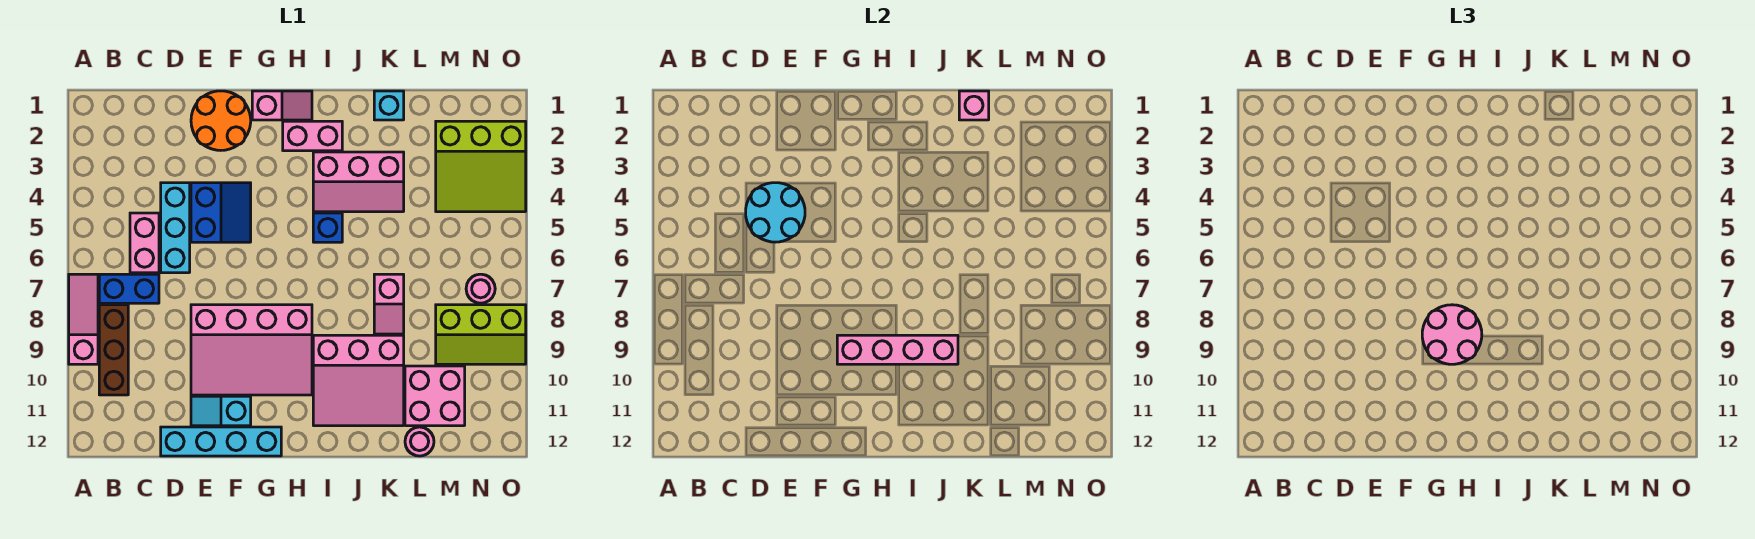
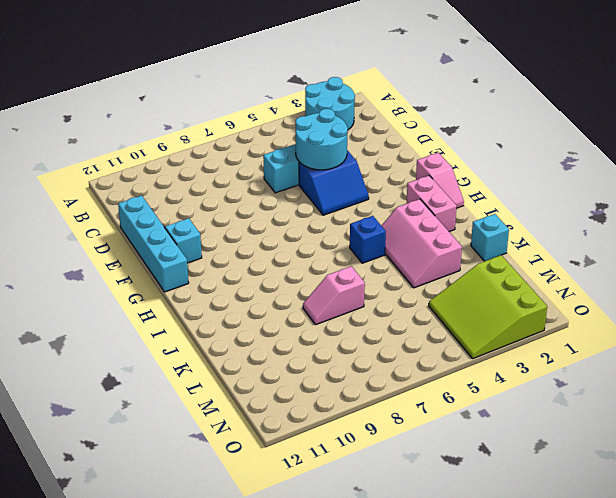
cyan 2x2 round brick [305,77,355,130] -> none
none -> pink 1x3 slope [69,274,98,364]
none -> blue 1x2 brick [99,274,159,303]
none -> brown 1x3 brick [99,305,128,395]

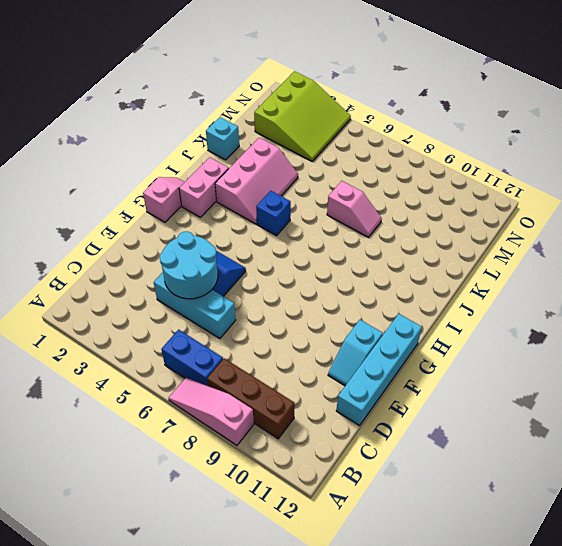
blue 1x2 brick [161,330,223,386] -> blue 1x2 brick turned to [99,274,159,303]
none -> pink 1x2 brick [130,213,159,273]
none -> orange 2x2 round brick [191,91,251,150]
none -> pink 3x4 slope [191,305,312,395]

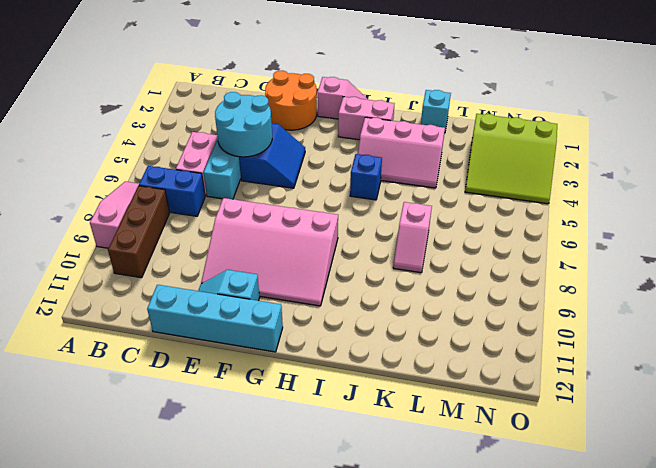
none -> pink 3x3 slope [313,335,404,426]
none -> pink 2x2 brick [405,366,465,426]
none -> pink 1x1 round brick [405,427,434,456]

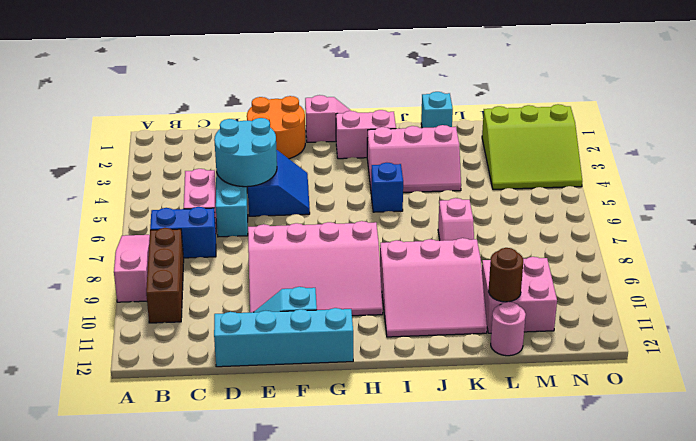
brown 1x1 round brick [488,248,523,302] -> none
none -> lime 2x3 slope [436,305,526,364]
none -> pink 1x1 round brick [466,274,495,303]
none -> pink 1x4 brick [837,335,958,364]

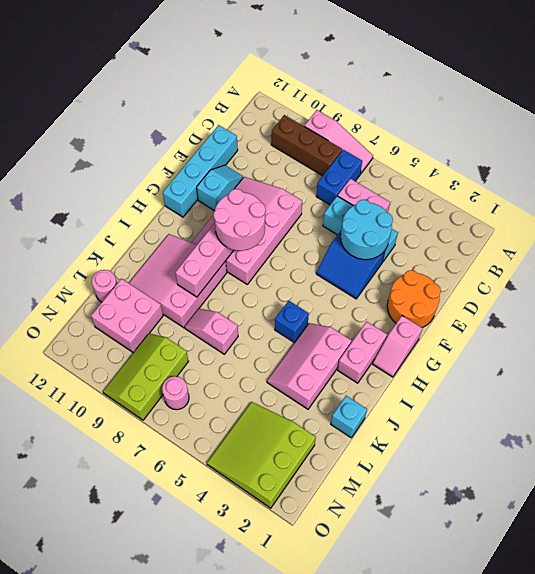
none -> pink 1x1 brick [959,91,989,120]

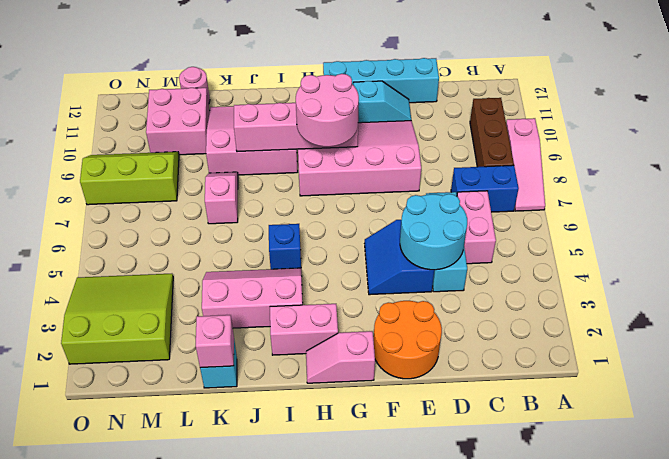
none -> pink 1x1 round brick [466,274,495,303]

